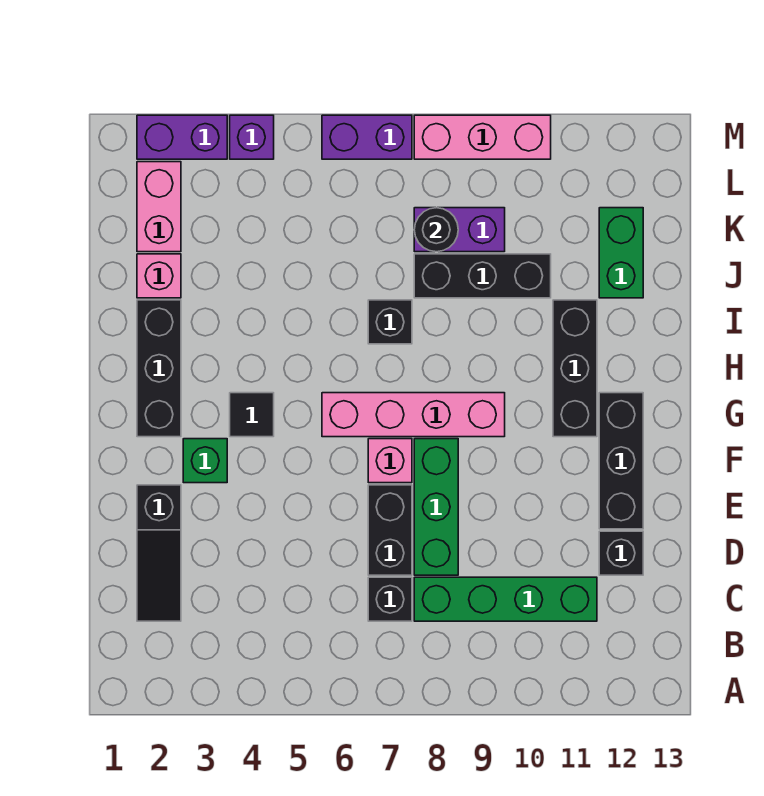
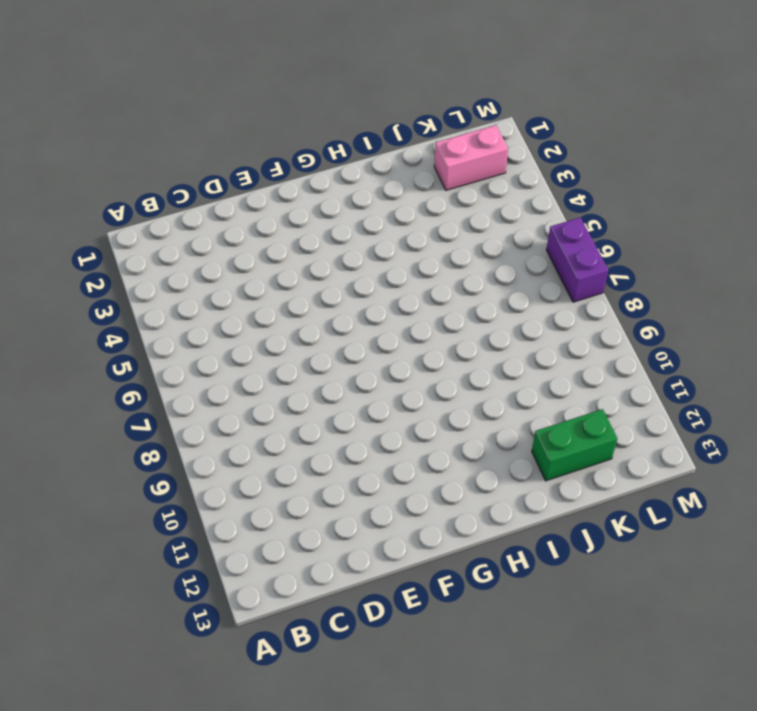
none -> black 1x3 slope [137,485,181,621]
none -> black 1x1 brick [368,577,412,621]
none -> green 1x4 brick [414,577,597,621]

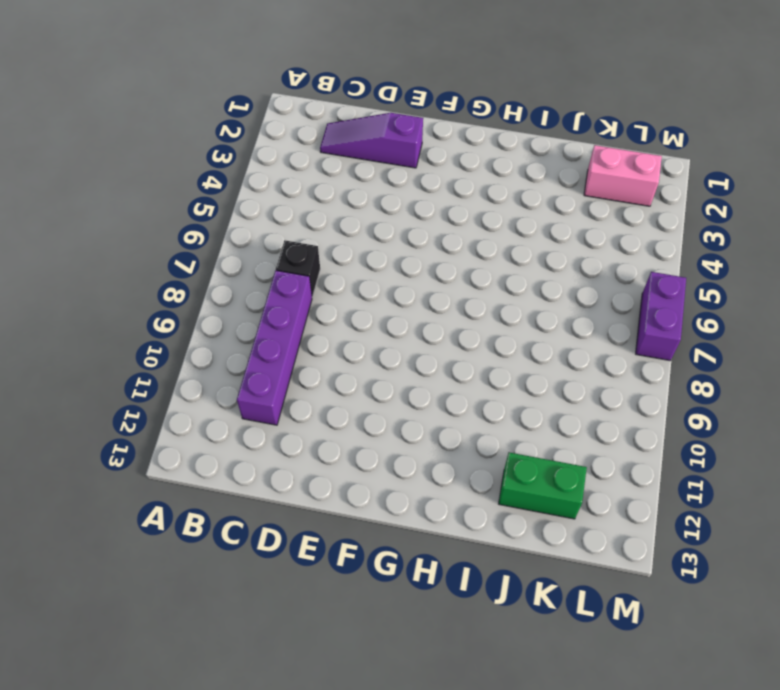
purple 1x3 slope [320,113,423,168] -> black 1x3 slope [137,485,181,621]
purple 1x4 brick [237,270,312,425] -> green 1x4 brick [414,577,597,621]
none -> black 1x2 brick [368,485,412,575]
none -> green 1x3 brick [414,439,458,575]
none -> black 1x1 brick [599,531,643,575]

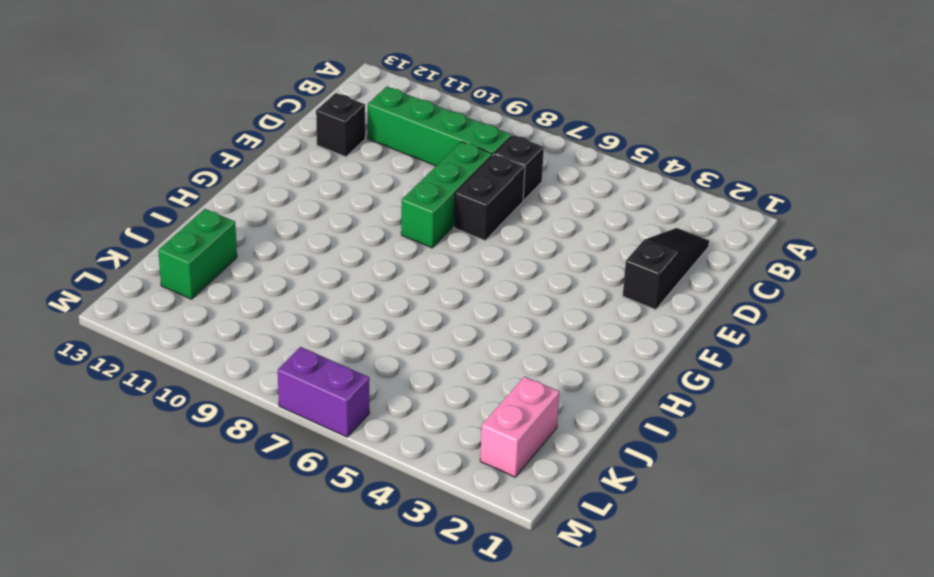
none -> black 1x3 brick [599,393,643,529]
none -> green 1x1 brick [183,439,227,483]
none -> pink 1x1 brick [368,439,412,483]

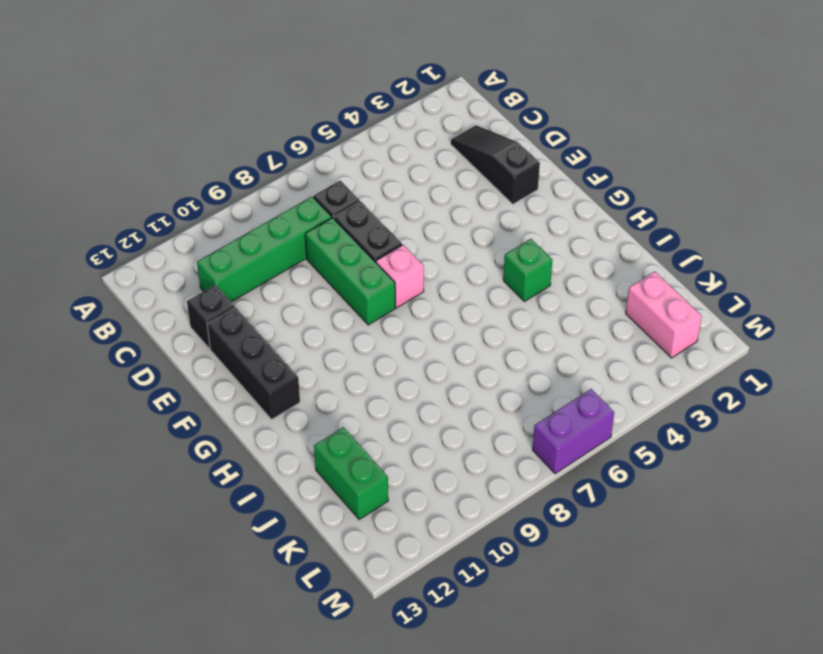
green 1x1 brick [503,239,552,301] -> green 1x1 brick moved to [183,439,227,483]
none -> black 1x3 brick [137,300,181,437]
none -> black 1x1 tile [230,393,274,437]
none -> pink 1x4 brick [322,393,505,437]

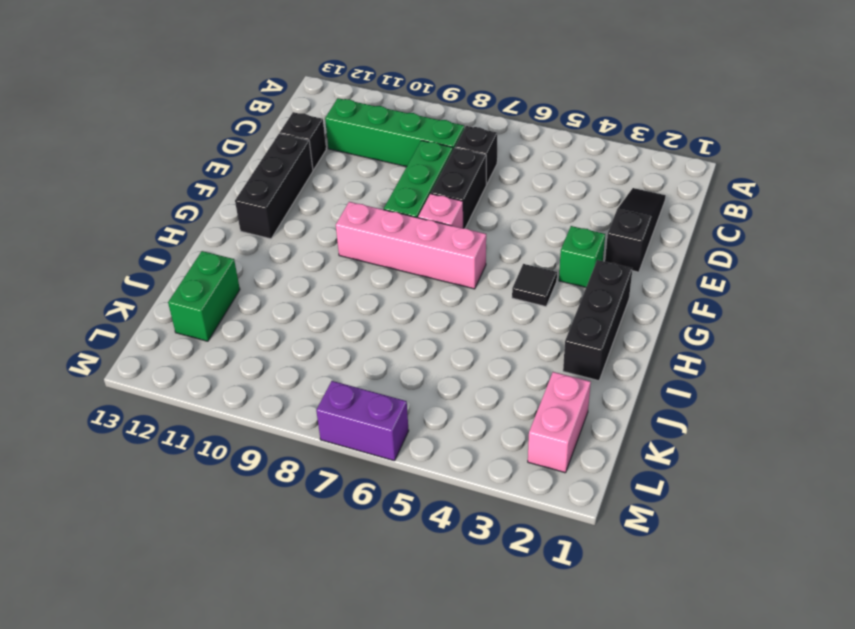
none -> black 1x3 brick [553,300,597,437]
none -> black 1x1 brick [368,300,412,344]
none -> pink 1x1 brick [137,254,181,298]

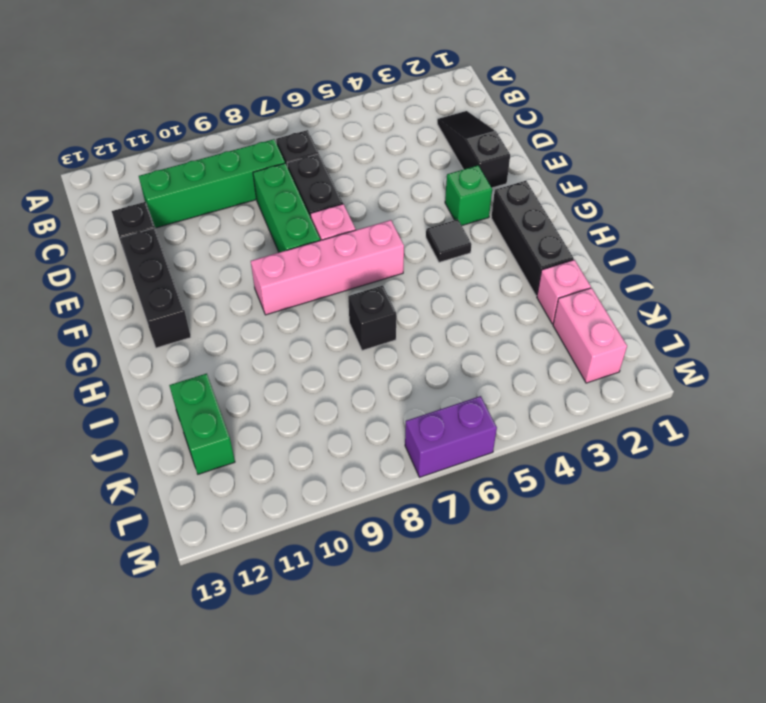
none -> black 1x3 brick [553,300,597,437]
none -> black 1x3 brick [414,254,551,298]
none -> purple 1x2 brick [414,208,505,252]

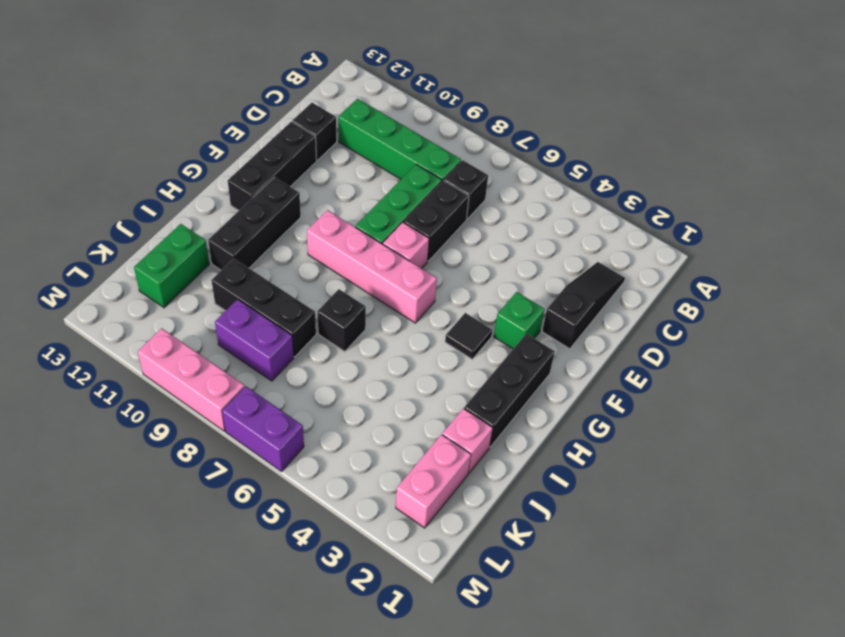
none -> purple 1x2 brick [137,115,227,159]
none -> purple 1x1 brick [230,115,274,159]
none -> black 1x1 round brick [414,208,458,252]

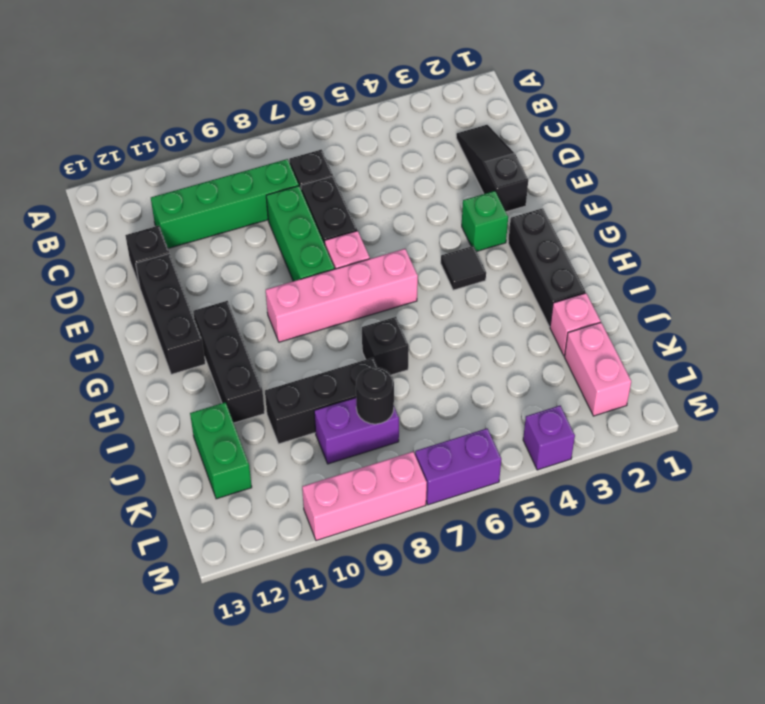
none -> purple 1x2 brick [137,115,227,159]

